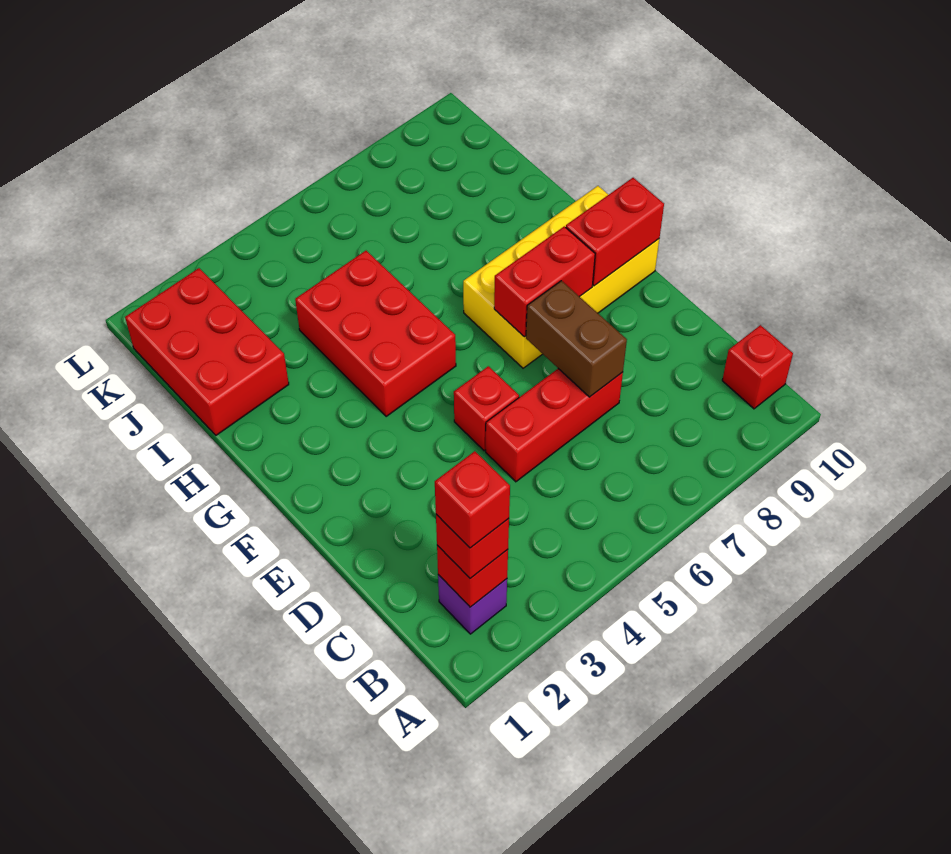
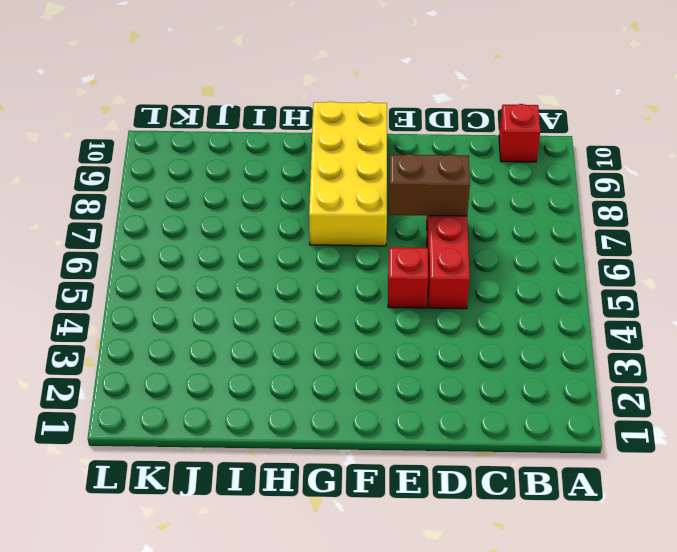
none -> purple 1x1 brick [438,575,507,634]
none -> red 2x3 brick [295,251,456,416]
none -> red 2x3 brick [125,268,289,435]

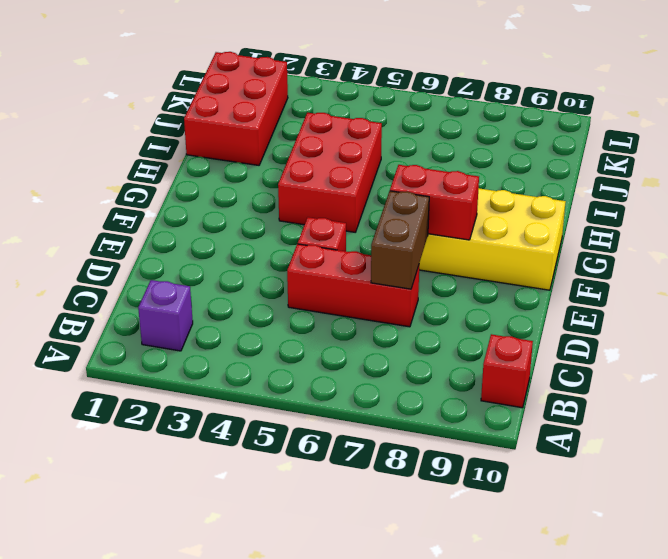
none -> red 1x1 brick [437,545,508,607]
none -> red 1x2 brick [566,178,664,286]
none -> red 1x1 brick [436,514,509,578]

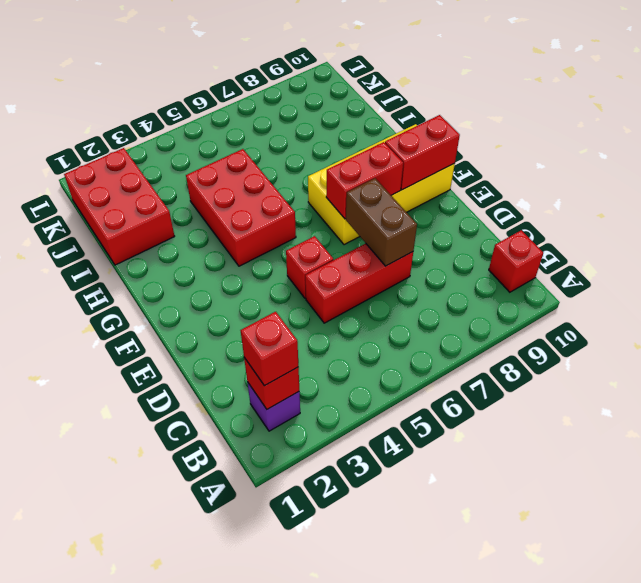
none -> red 1x1 brick [435,451,510,548]

